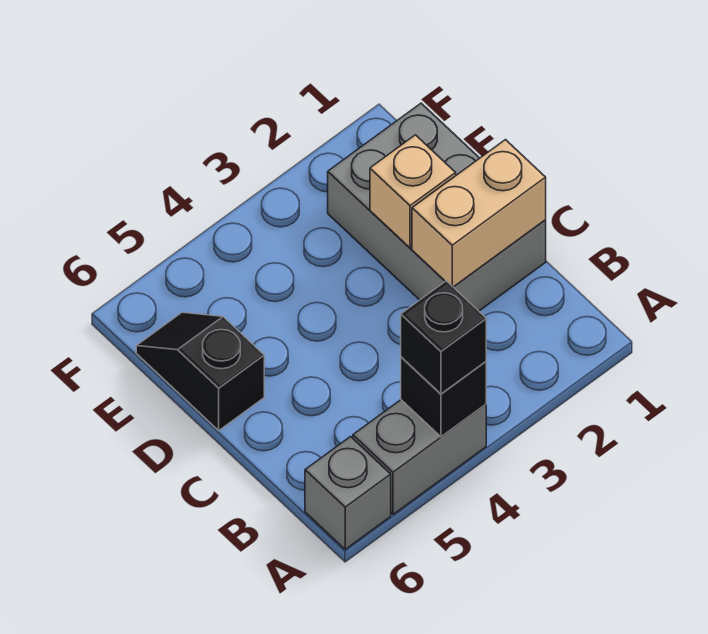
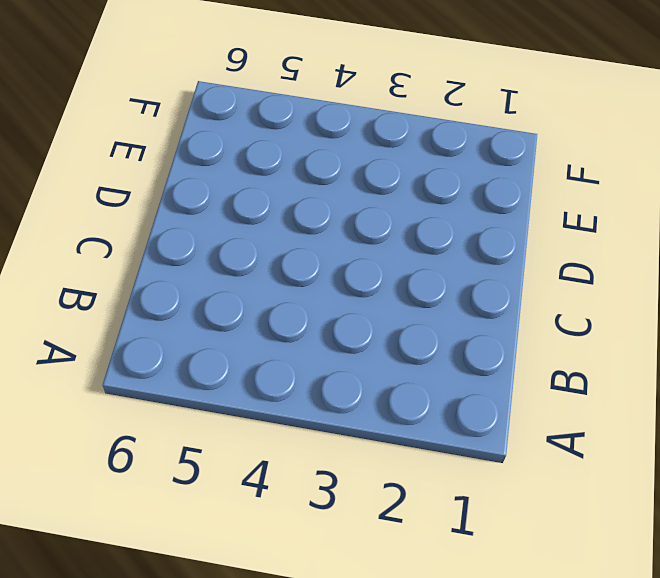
none -> grey 1x2 brick [353,400,486,515]
none -> grey 1x1 brick [305,437,391,549]

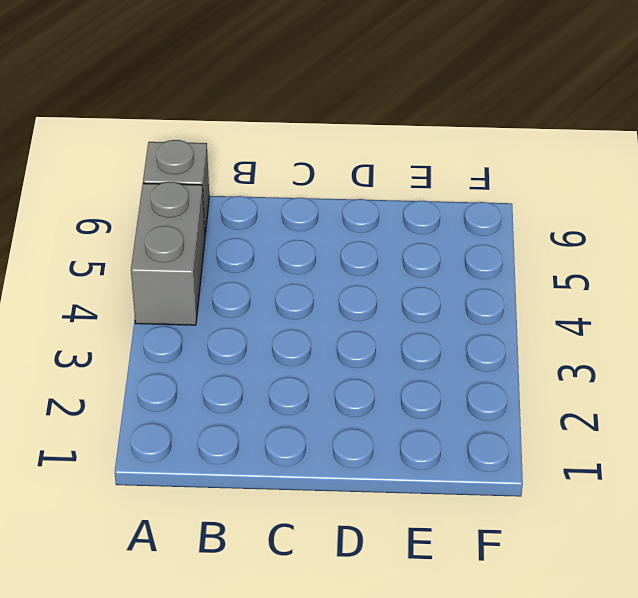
none -> grey 2x3 brick [328,103,546,311]
none -> black 1x2 slope [136,312,264,430]

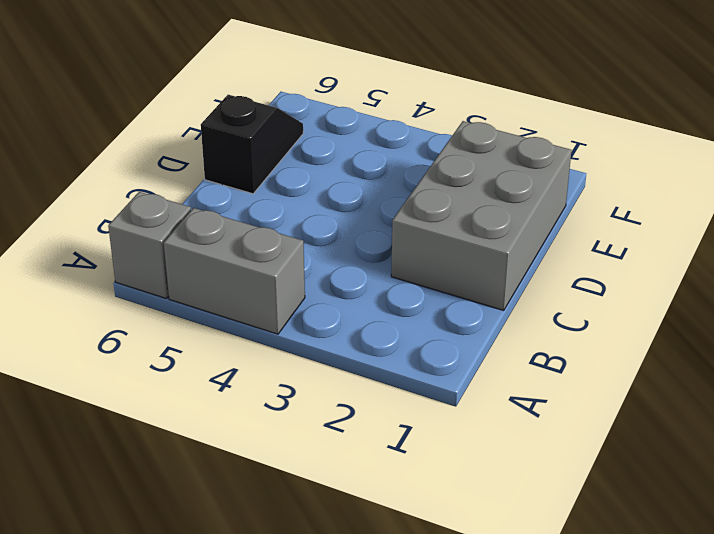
none -> black 1x1 brick [401,357,486,437]
none -> tan 1x2 brick [412,140,546,287]

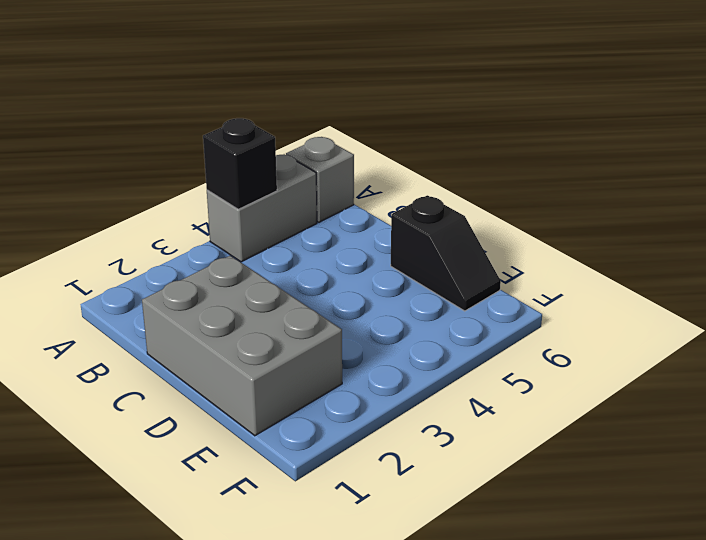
none -> tan 1x2 brick [412,140,546,287]
none -> tan 1x1 brick [370,135,456,248]

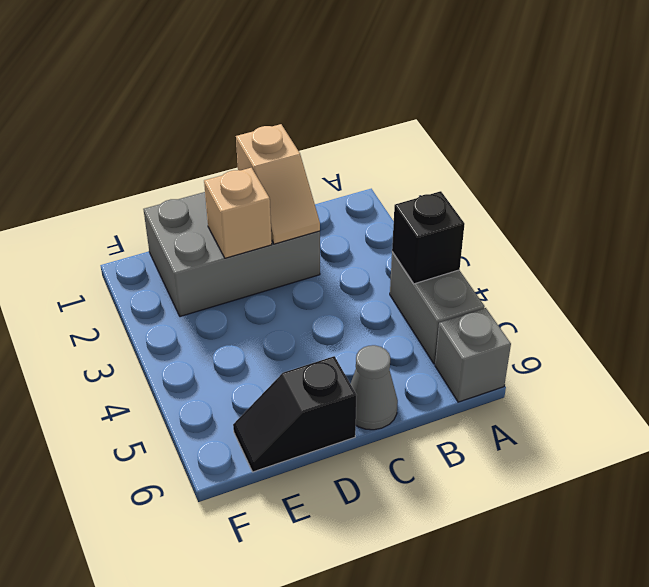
tan 1x2 slope [236,124,320,244] -> tan 1x2 brick [412,140,546,287]
grey 1x1 cone [351,345,398,430] -> none
none -> black 1x1 brick [401,281,486,394]

